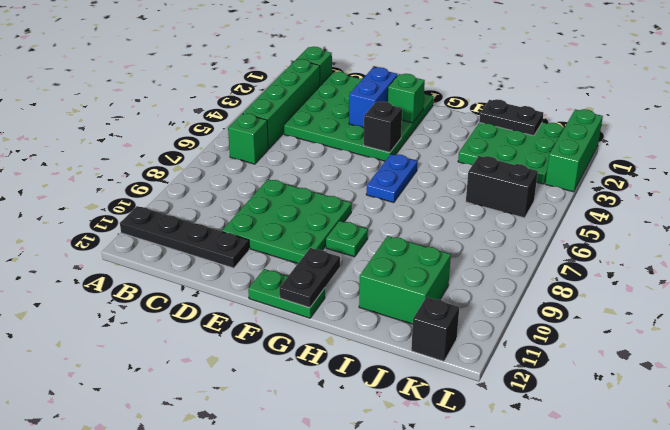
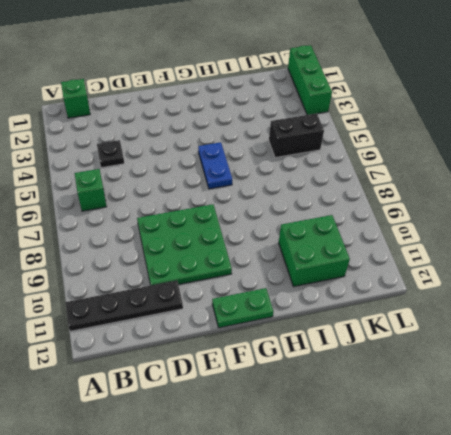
black 1x1 plate [97,140,124,168] -> green 4x4 plate [284,72,434,161]
none -> green 1x4 brick [243,59,320,149]
none -> green 1x1 plate [326,221,368,257]
none -> green 3x3 plate [458,122,564,184]

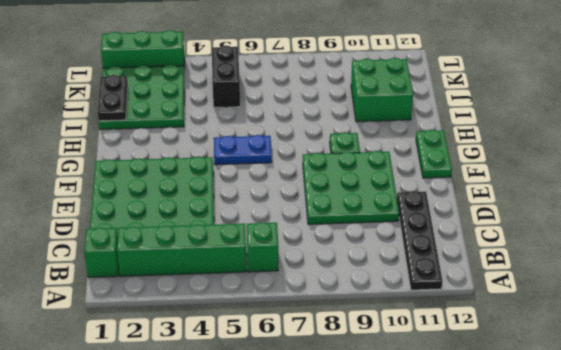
none -> black 1x1 brick [411,297,459,361]
none -> blue 1x2 brick [349,67,398,128]
none -> green 1x1 brick [388,74,425,123]

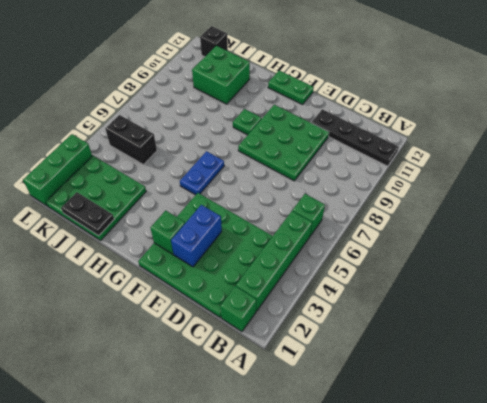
none -> black 1x1 brick [364,101,402,153]
none -> black 1x2 plate [279,248,340,308]

